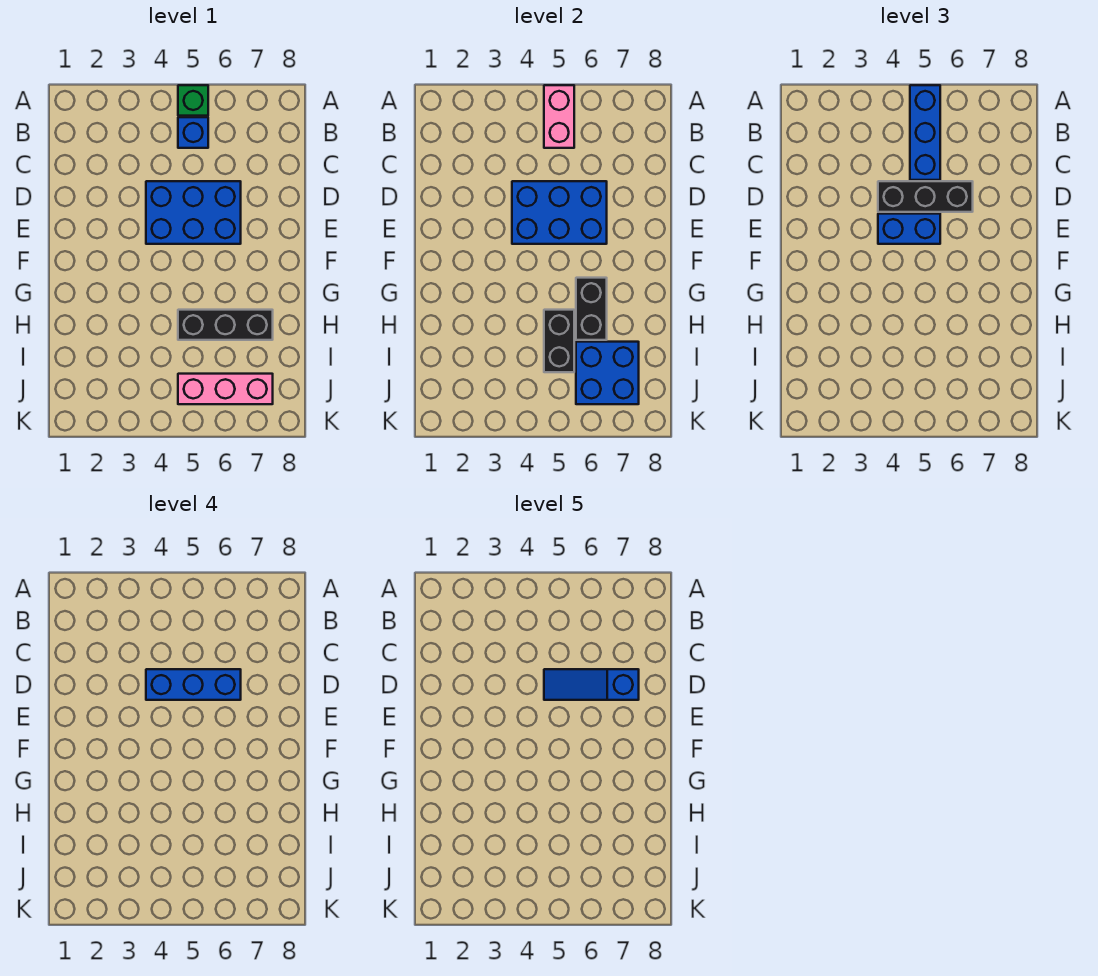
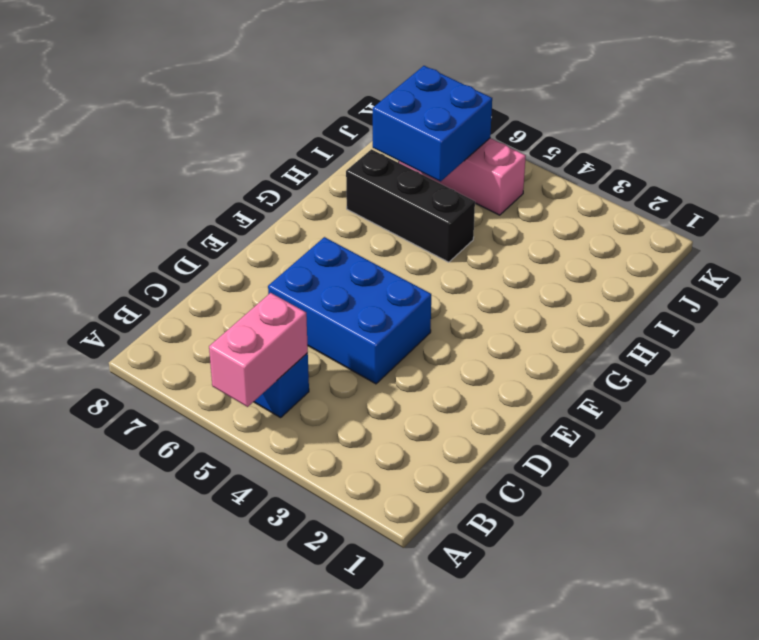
none -> green 1x1 brick [178,85,208,116]
none -> blue 2x3 brick [512,181,607,244]
none -> black 1x2 brick [576,278,607,340]

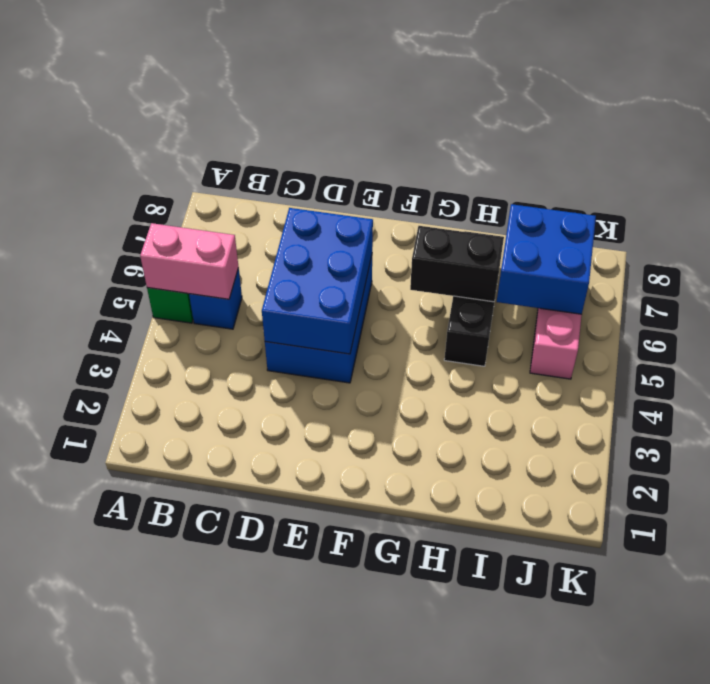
none -> black 1x2 brick [544,310,574,372]
none -> blue 1x3 brick [910,85,940,180]
none -> black 1x3 brick [878,181,973,212]

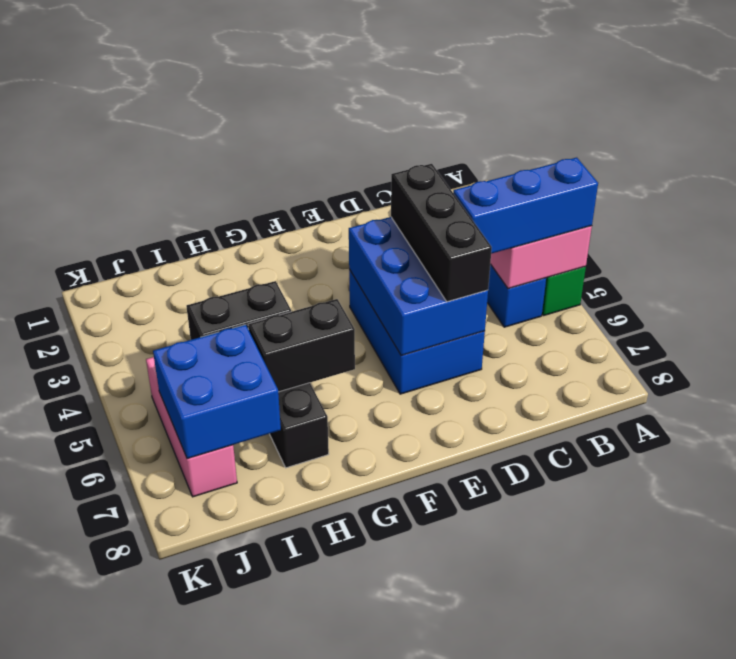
none -> blue 1x2 brick [878,214,940,244]
none -> blue 1x3 brick [146,669,241,700]
none -> blue 1x3 slope [544,669,639,700]

